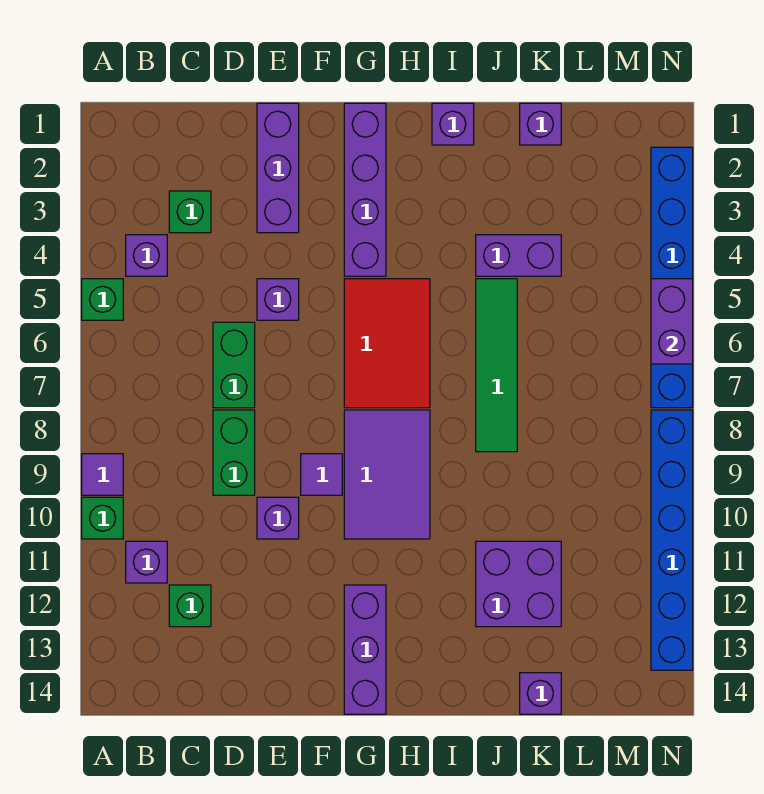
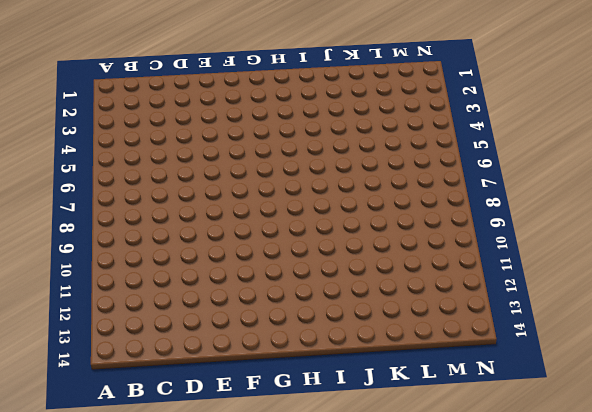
none -> green 1x1 brick [82,279,123,320]
none -> purple 1x1 tile [82,454,123,495]
none -> green 1x1 brick [82,497,123,539]

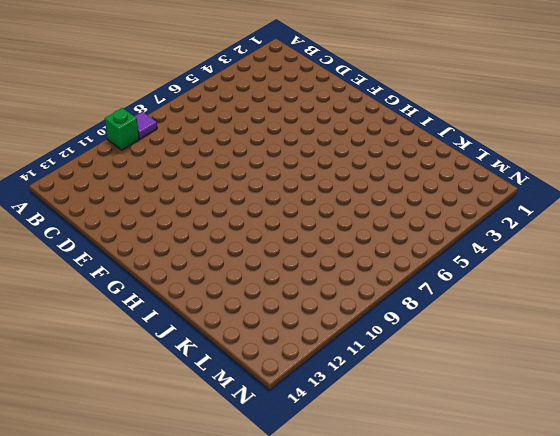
none -> green 1x1 brick [82,279,123,320]
none -> purple 1x1 brick [126,235,167,276]
none -> purple 1x1 brick [126,541,167,583]

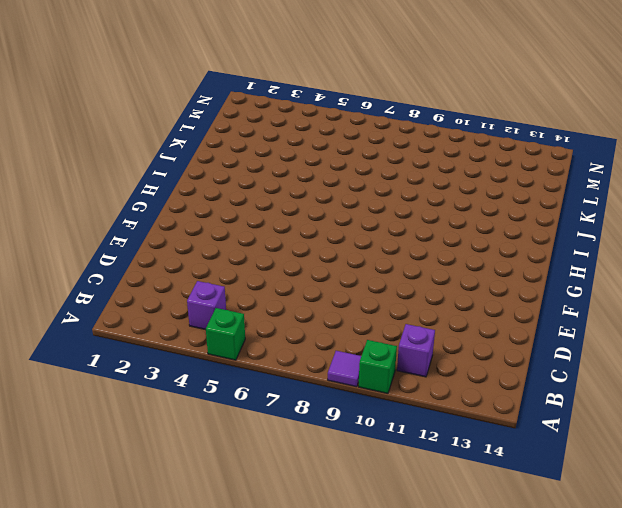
none -> green 1x1 brick [169,191,211,233]
none -> green 1x1 brick [169,585,211,627]
none -> green 1x2 brick [213,322,255,408]

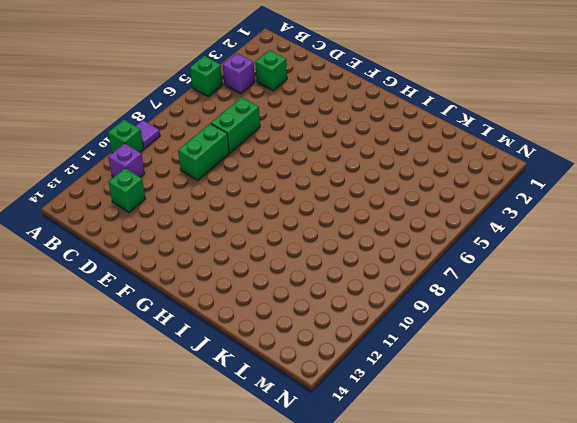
none -> purple 1x3 brick [257,103,299,233]
none -> purple 1x1 brick [257,279,299,320]
none -> purple 1x1 brick [257,497,299,539]

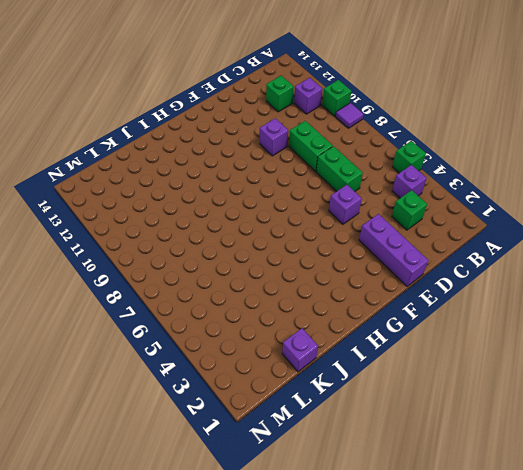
none -> purple 1x1 tile [301,454,342,495]
none -> purple 1x4 brick [344,103,386,276]
none -> red 2x3 tile [344,279,430,408]

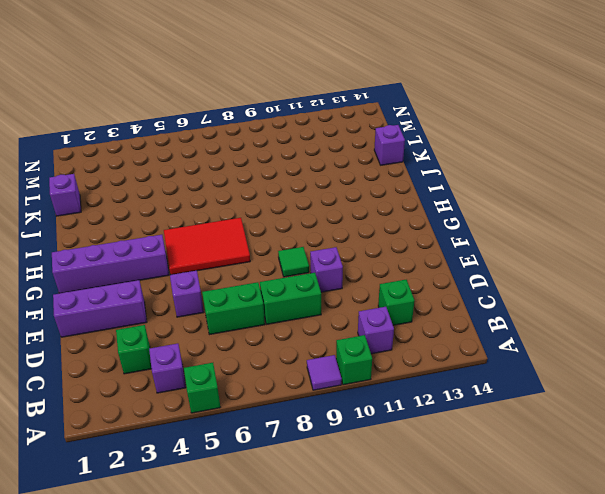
green 1x1 tile [278,247,309,277] -> purple 1x1 tile [301,454,342,495]
none -> purple 2x3 tile [344,410,430,539]
none -> purple 1x3 brick [344,585,386,714]
none -> purple 1x1 brick [432,103,474,145]

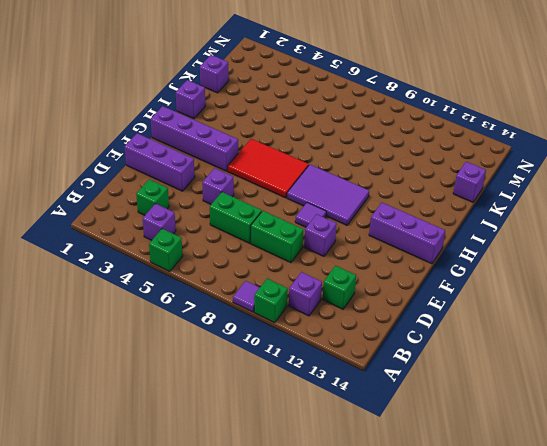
none -> purple 1x2 brick [476,235,561,276]
none -> green 1x4 tile [476,279,517,452]
none -> purple 2x2 brick [476,541,561,627]

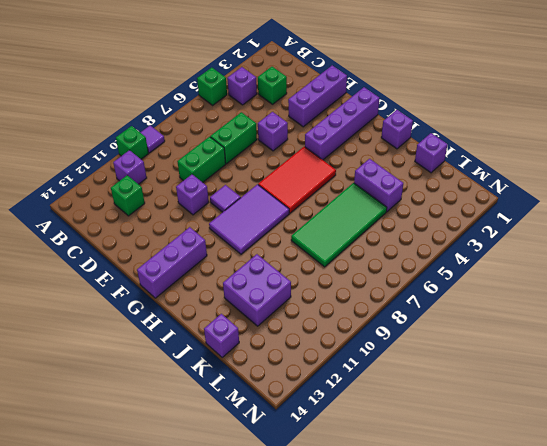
green 2x4 tile [291,183,387,267] -> green 1x4 tile [476,279,517,452]
none -> blue 1x6 brick [651,147,693,408]
none -> blue 1x6 brick [651,410,693,670]
none -> purple 1x2 brick [651,279,693,364]

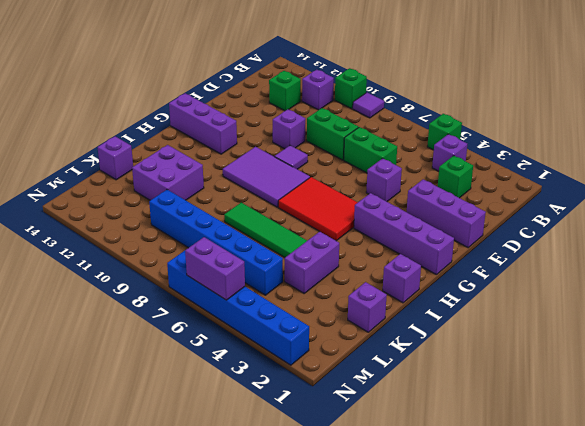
blue 1x6 brick [149,190,283,295] -> blue 1x6 brick moved to [651,410,693,670]

